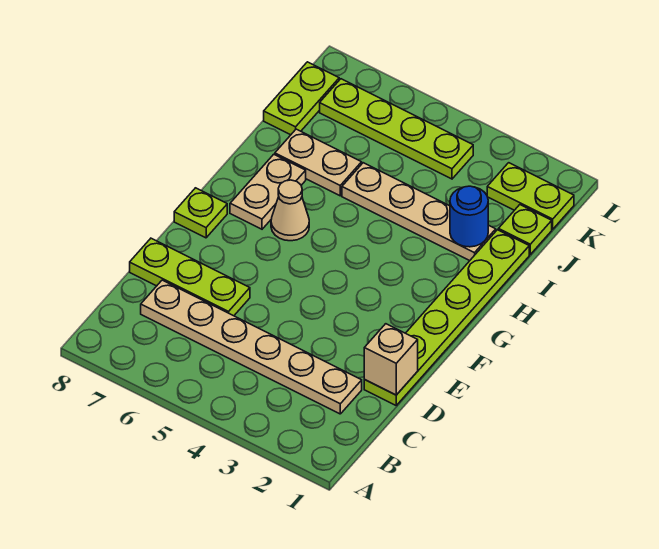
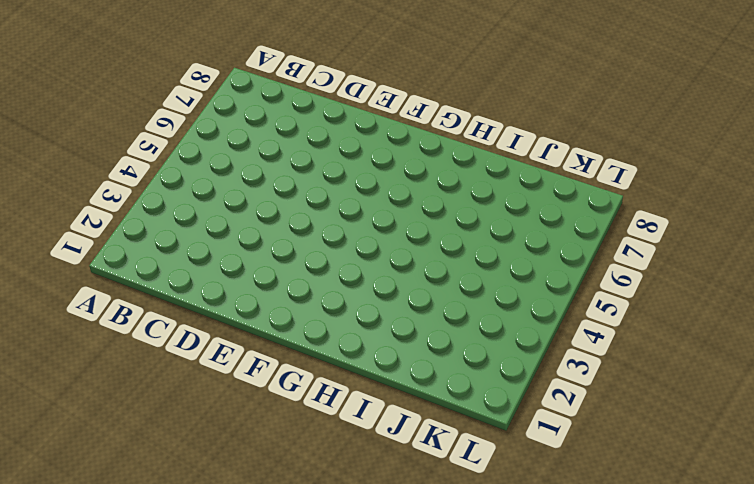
none -> tan 1x6 plate [141,280,362,414]
none -> lime 1x6 plate [364,230,529,405]
none -> lime 1x3 plate [130,238,250,316]

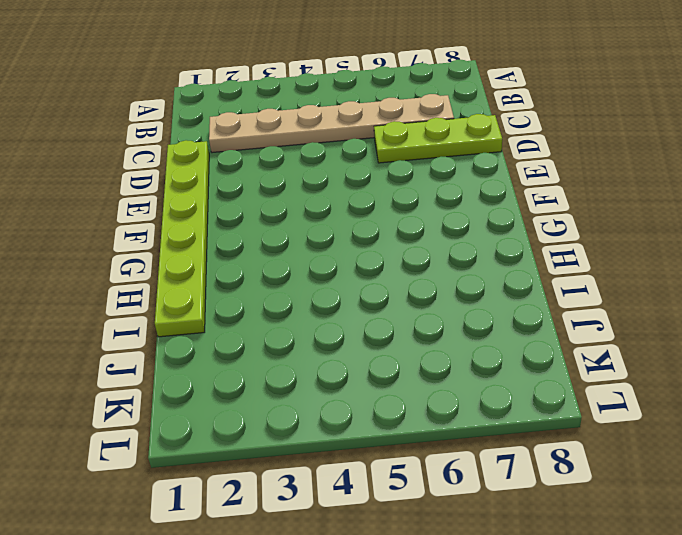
none -> lime 1x1 plate [174,188,227,238]
none -> tan 1x1 cone [271,180,309,241]
none -> tan 1x2 plate [230,154,306,229]

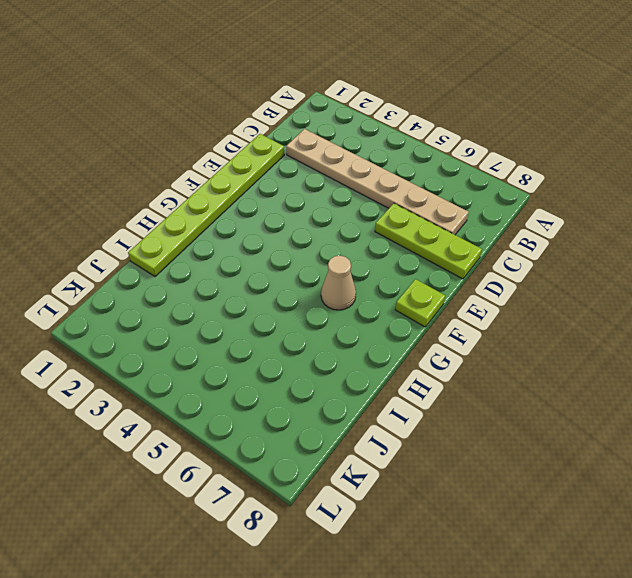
none -> tan 1x2 plate [230,154,306,229]
none -> tan 1x4 plate [342,163,496,261]
none -> tan 1x2 plate [275,129,362,196]

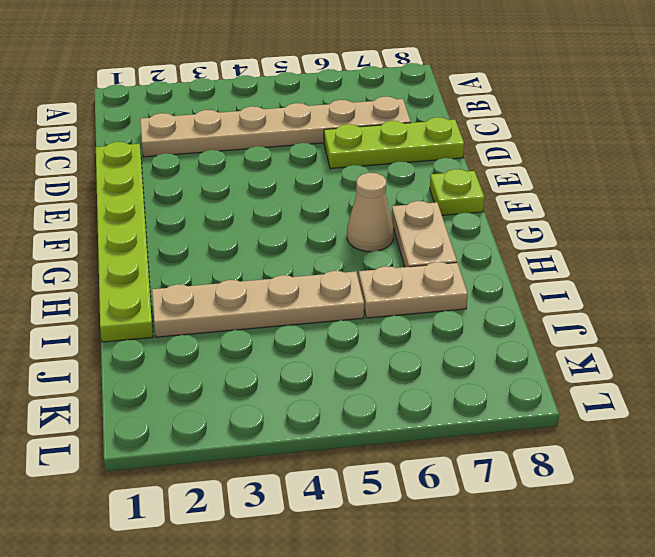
none -> lime 1x1 plate [498,205,552,254]
none -> lime 1x2 plate [264,62,339,135]
none -> lime 1x2 plate [487,163,574,229]

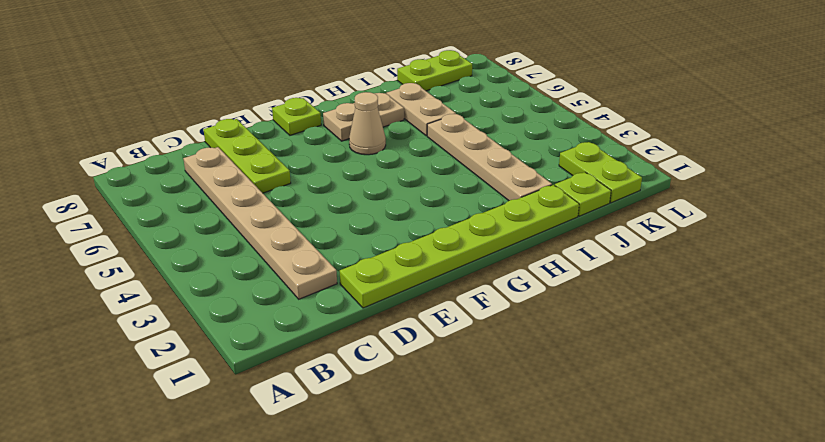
none -> lime 1x4 plate [320,79,473,179]
none -> tan 1x1 brick [364,324,418,395]
none -> blue 1x1 round brick [450,186,488,247]

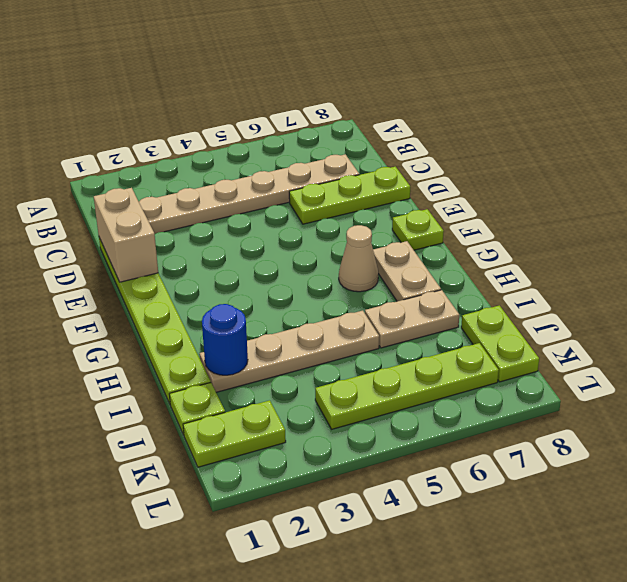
tan 1x2 brick [94,188,158,282] -> tan 1x1 brick [364,324,418,395]

